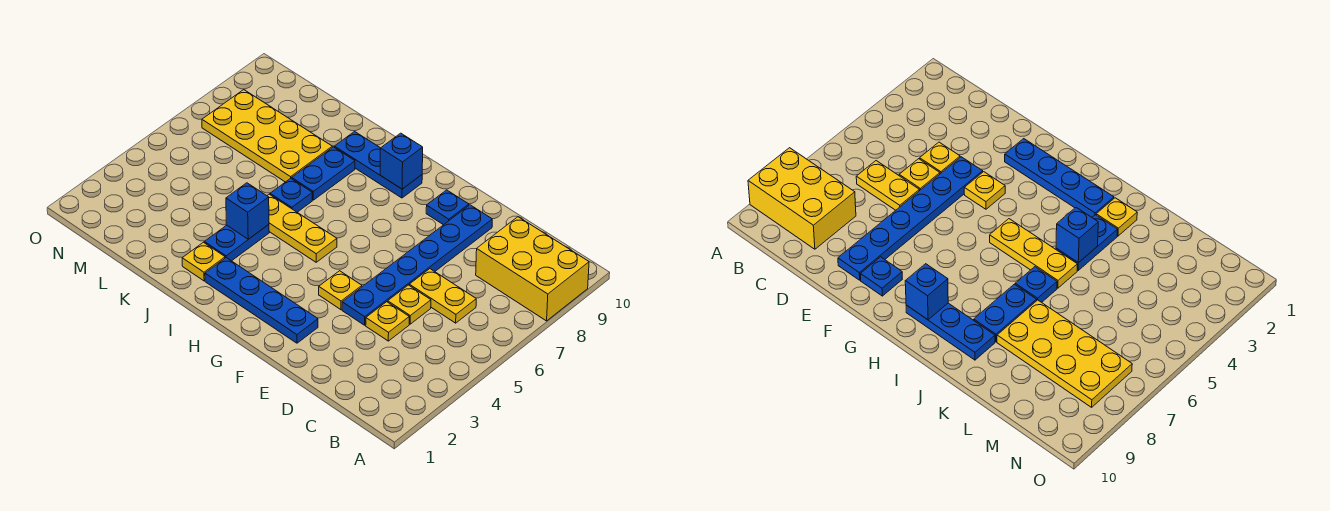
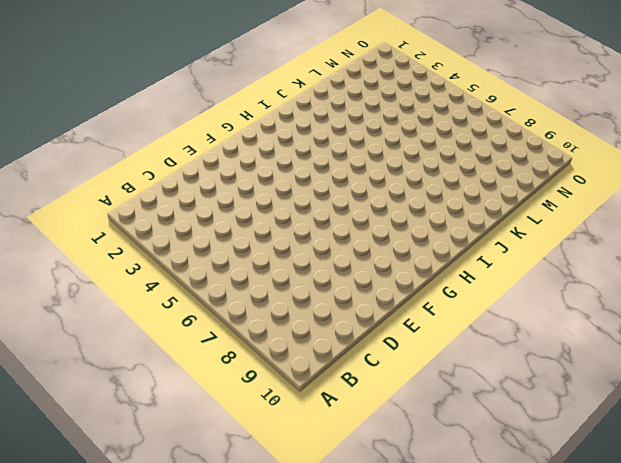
none -> yellow 2x3 brick [476,217,589,321]
none -> yellow 1x2 plate [409,269,476,323]
none -> yellow 1x1 plate [366,302,409,341]

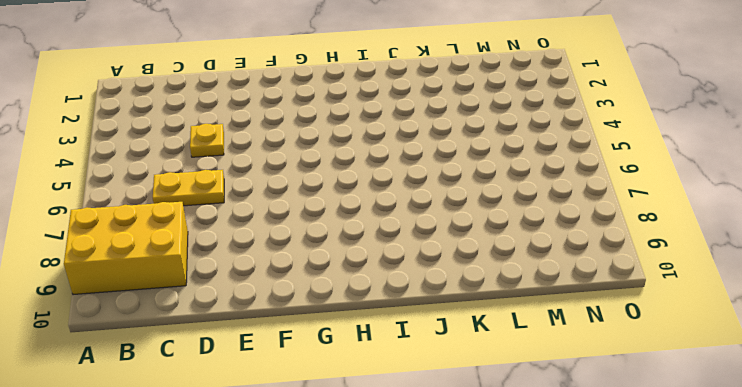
none -> yellow 1x1 plate [388,285,431,324]
none -> blue 1x6 plate [342,205,492,325]
none -> blue 1x4 plate [205,258,318,343]

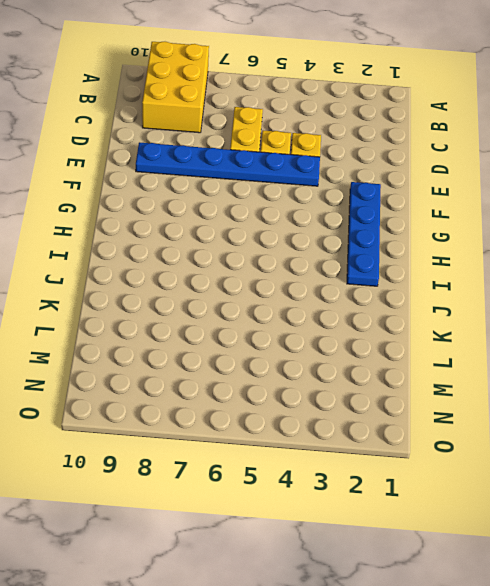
none -> yellow 1x1 plate [319,271,362,310]
none -> blue 1x1 plate [426,190,469,225]
none -> yellow 1x3 plate [267,194,337,262]

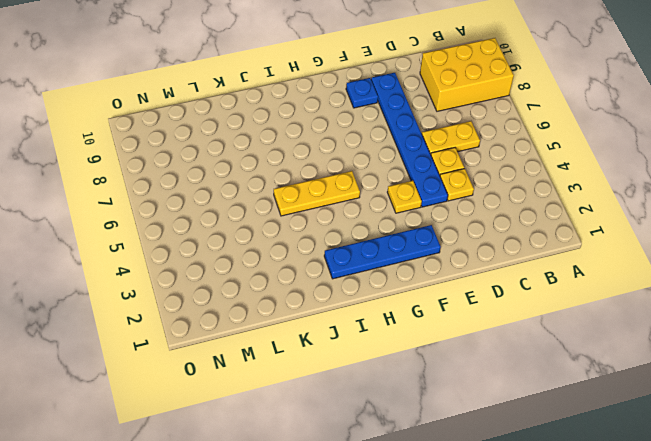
none -> blue 1x3 plate [334,132,422,198]
none -> yellow 1x1 plate [182,242,225,281]
none -> blue 1x2 plate [204,225,269,261]

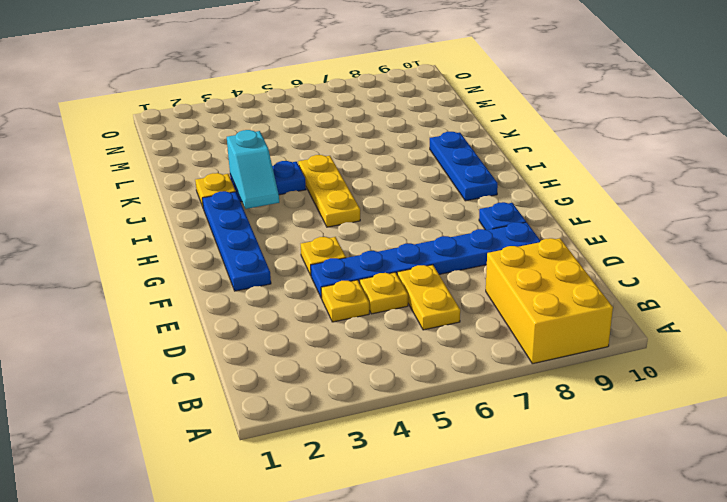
cyan 1x2 slope [227,130,279,209] -> none
none -> blue 1x1 plate [270,178,312,212]
none -> blue 1x2 plate [292,147,355,200]
none -> yellow 2x4 plate [202,90,332,182]

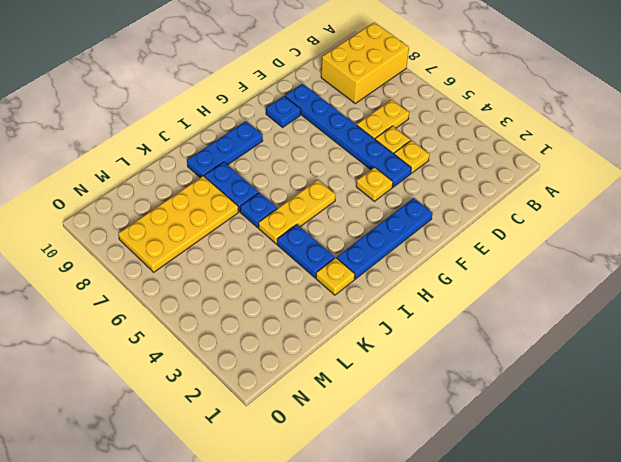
none -> blue 1x1 brick [380,133,423,189]
none -> blue 1x1 brick [226,183,269,239]

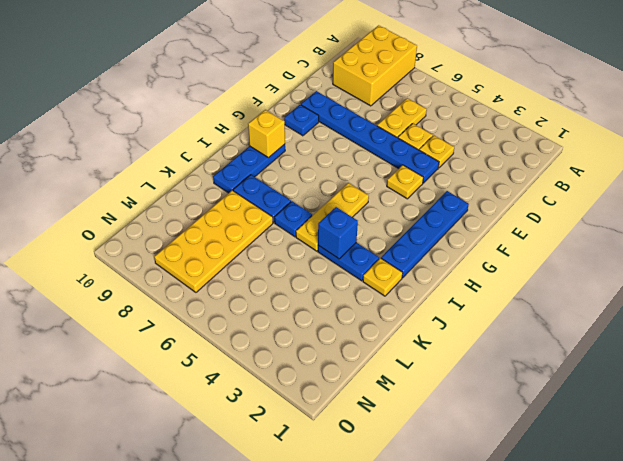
yellow 1x1 brick [248,110,285,158] -> blue 1x1 brick [380,133,423,189]

